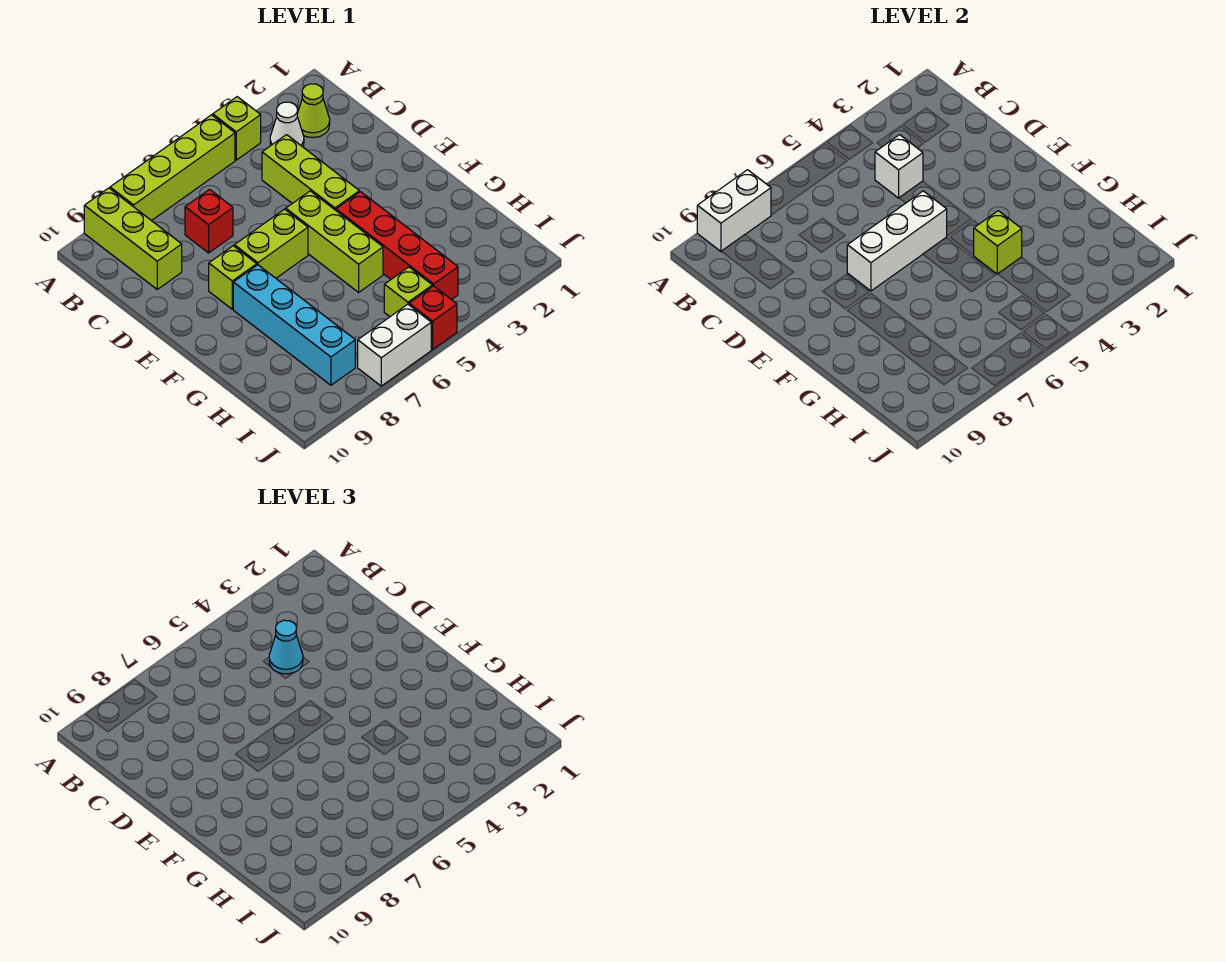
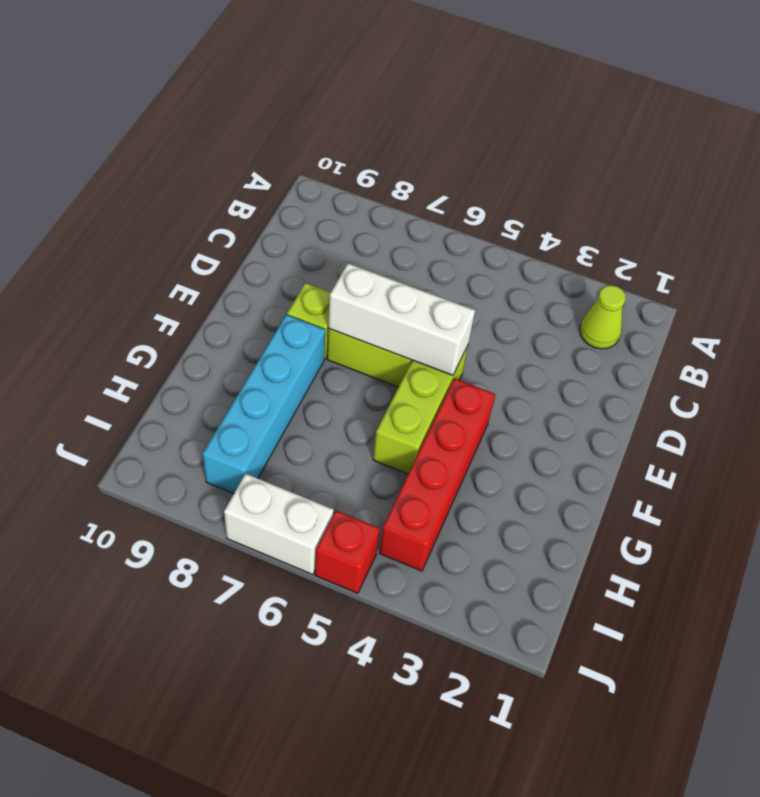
none -> lime 1x1 brick [213,97,261,160]
none -> lime 1x4 brick [110,115,235,221]
none -> lime 1x3 brick [84,188,182,289]

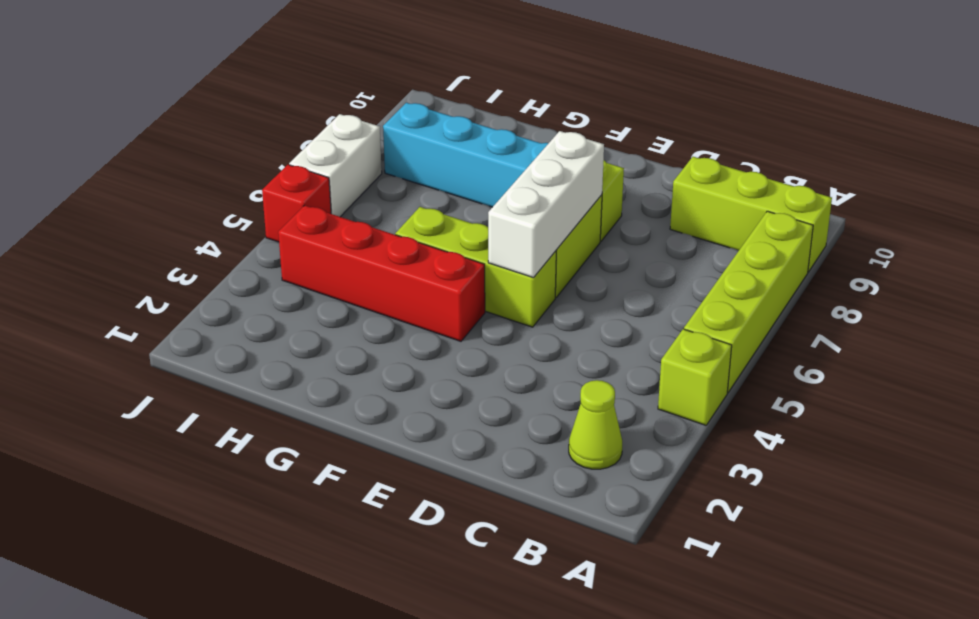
none -> white 1x1 cone [270,102,304,147]
none -> lime 1x3 brick [262,135,359,210]
none -> red 1x1 brick [185,190,233,253]

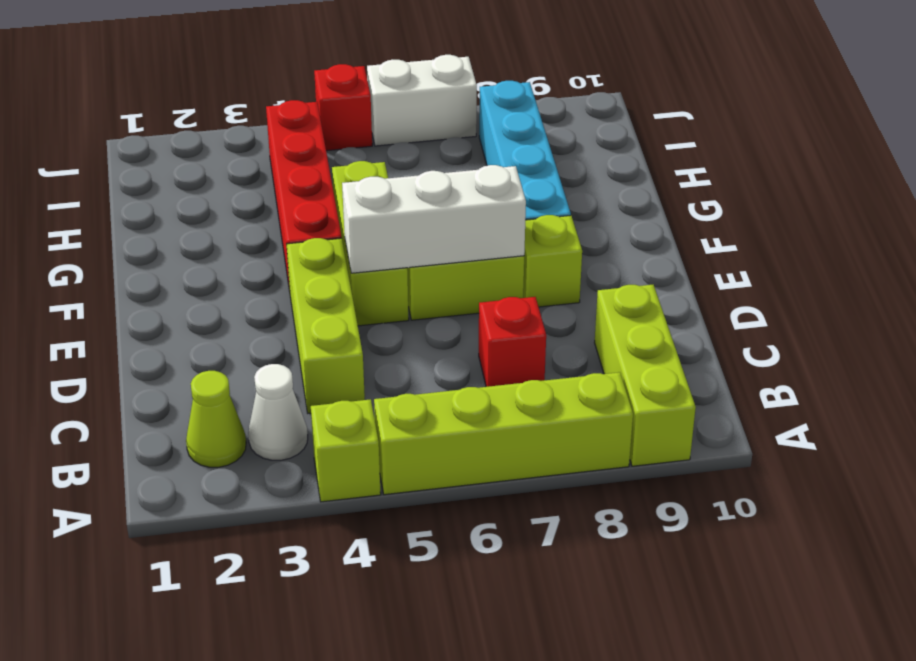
none -> lime 1x1 brick [384,267,432,317]
none -> white 1x2 brick [697,170,771,251]
none -> white 1x1 brick [875,135,923,198]

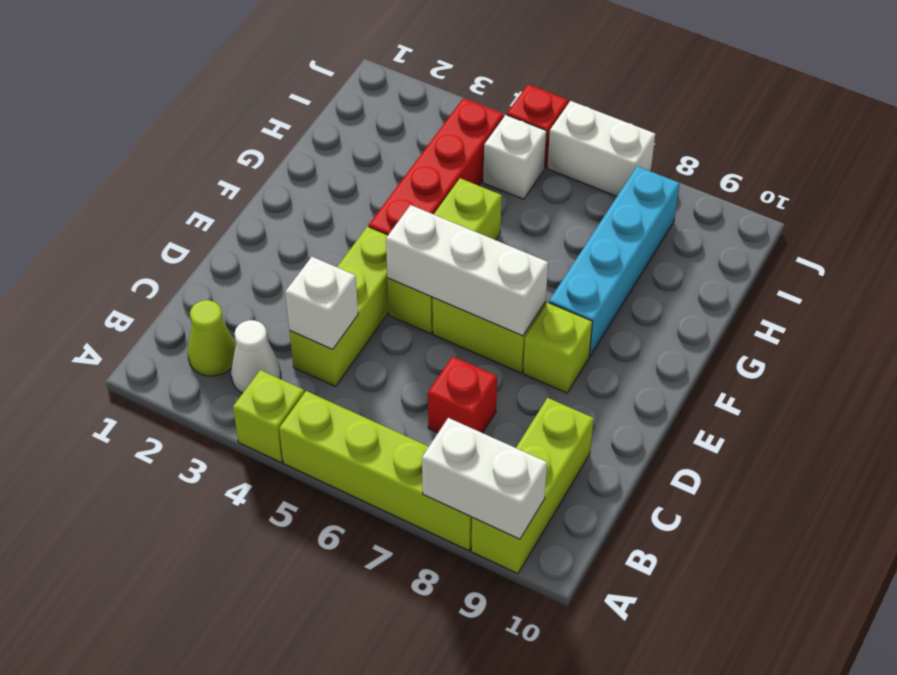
white 1x1 brick [483,115,547,199] -> lime 1x1 brick [384,267,432,317]
none -> lime 1x1 brick [974,211,1022,274]
none -> cyan 1x1 cone [269,620,303,674]

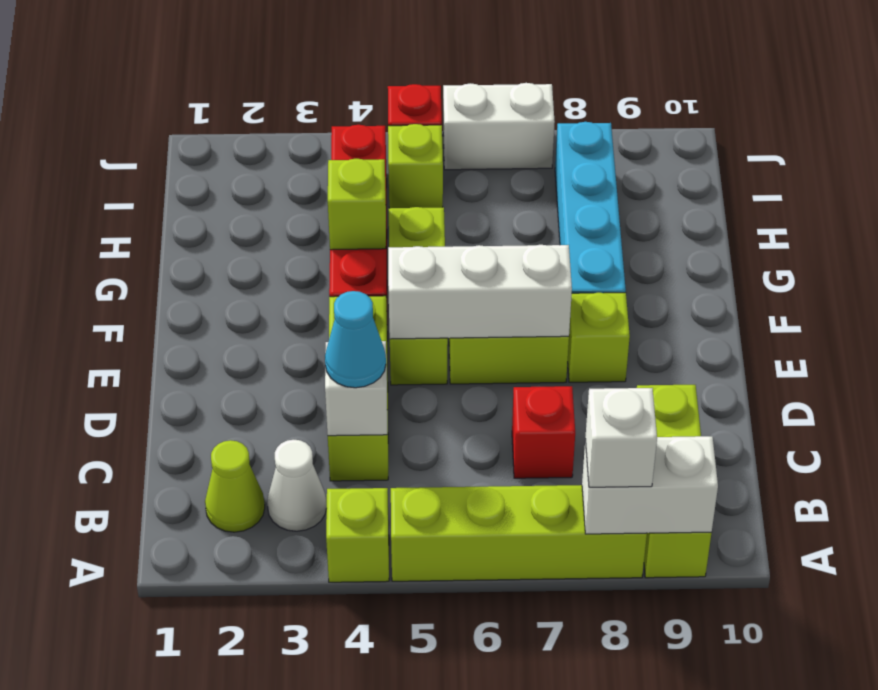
white 1x1 brick [585,388,657,487] -> none

